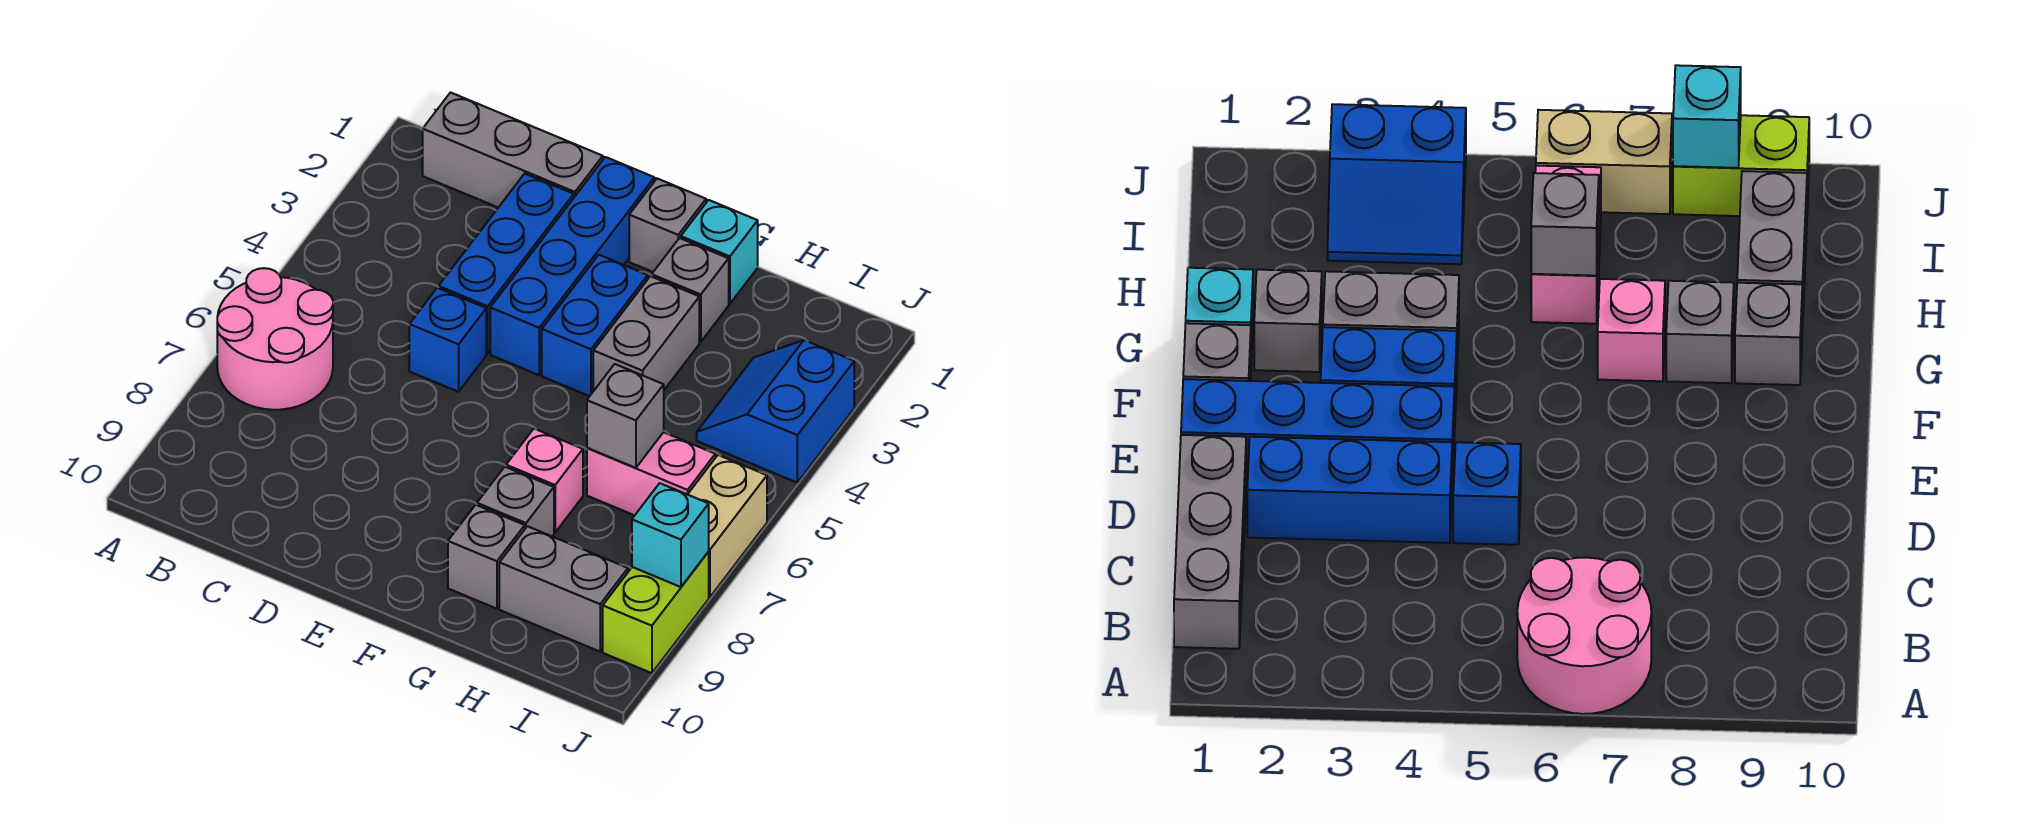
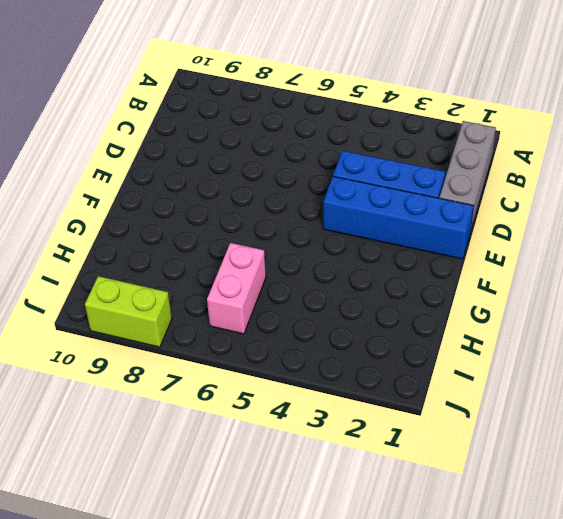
none -> pink 2x2 round brick [217,268,333,410]
none -> blue 1x1 brick [409,288,486,392]
none -> grey 1x1 brick [629,179,706,272]

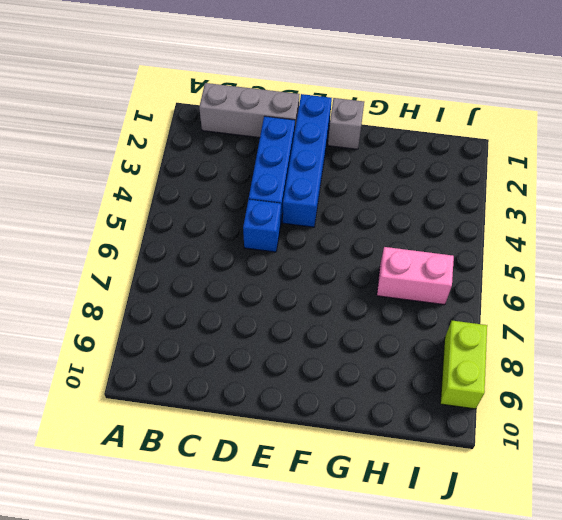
none -> pink 2x2 round brick [217,268,333,410]
none -> blue 1x2 brick [542,255,648,396]
none -> cyan 1x1 brick [681,200,758,304]

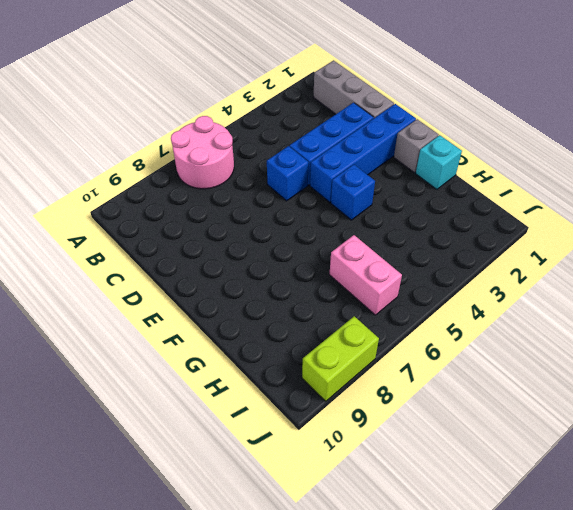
blue 1x1 brick [331,164,375,220] -> blue 1x2 brick [542,255,648,396]
none -> grey 1x1 brick [652,238,729,342]
none -> grey 1x2 brick [593,276,699,391]
none -> pink 1x1 brick [506,429,583,532]

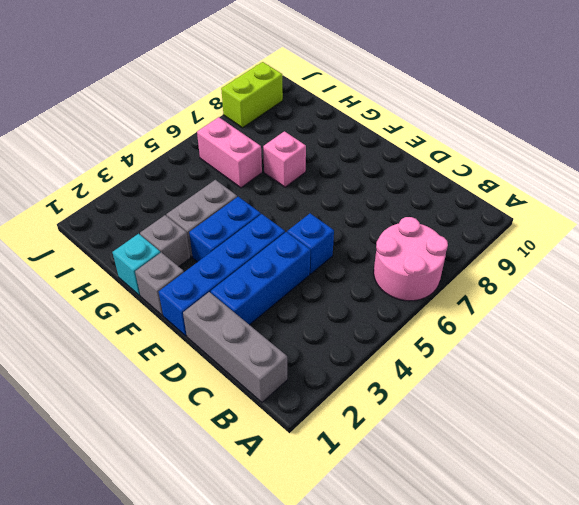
none -> grey 1x1 brick [477,467,554,536]
none -> grey 1x1 brick [448,505,525,609]
none -> grey 1x2 brick [499,526,628,652]

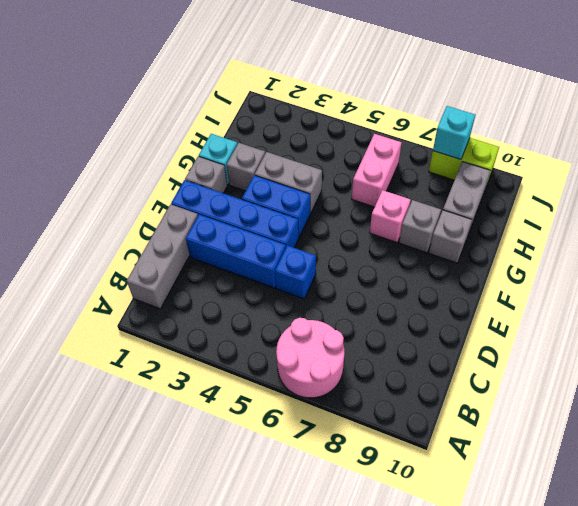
none -> blue 2x2 slope [697,340,854,482]
none -> tan 1x2 brick [688,455,767,597]
none -> grey 1x1 brick [587,364,664,468]

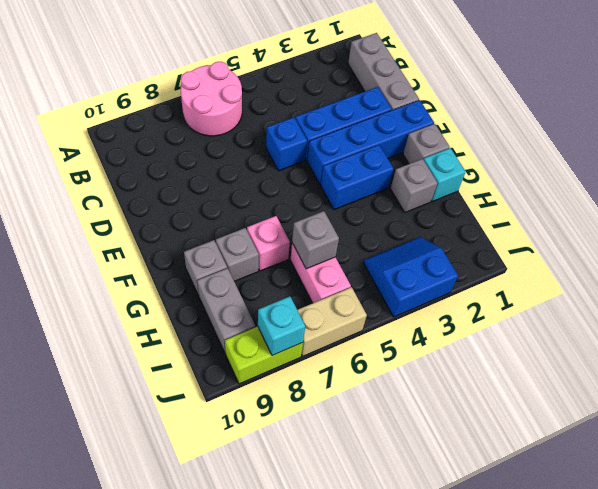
none -> grey 1x2 brick [593,276,699,391]

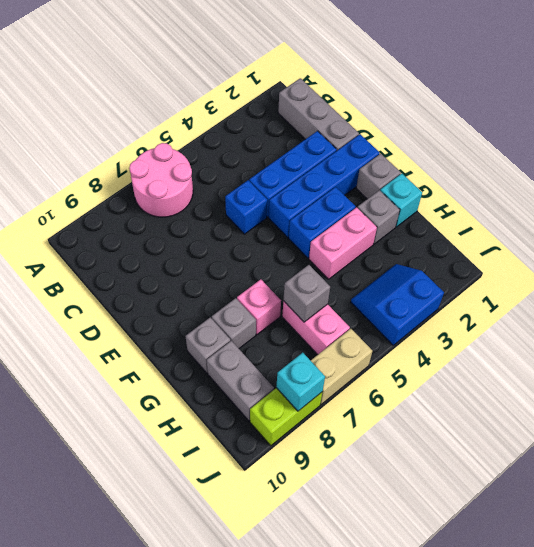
pink 1x2 brick [309,207,377,279] -> grey 1x2 brick [593,276,699,391]

